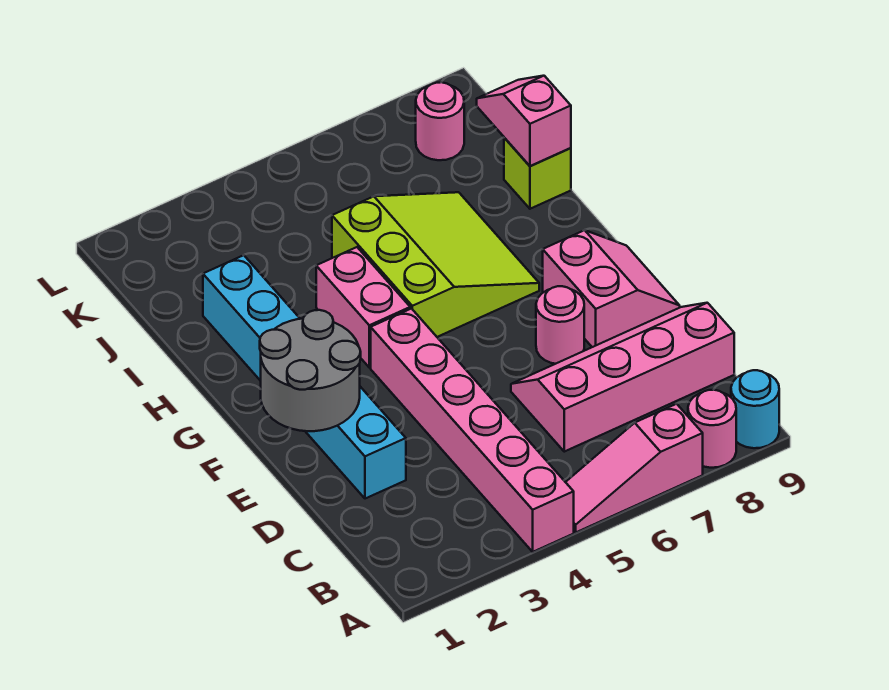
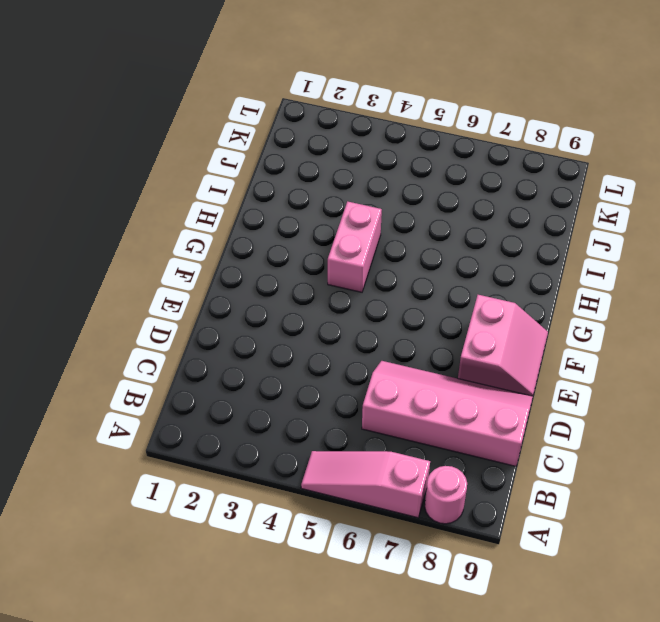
none -> pink 1x6 brick [371,309,574,552]
none -> cyan 1x1 round brick [731,370,779,448]
none -> cyan 1x6 brick [203,255,406,499]

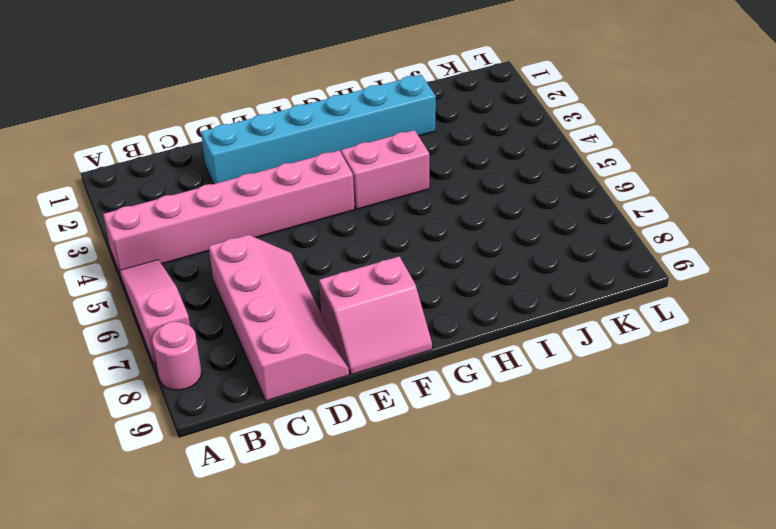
none -> cyan 1x1 round brick [731,370,779,448]
none -> pink 1x1 round brick [536,286,584,364]
none -> lime 3x3 slope [332,192,539,337]

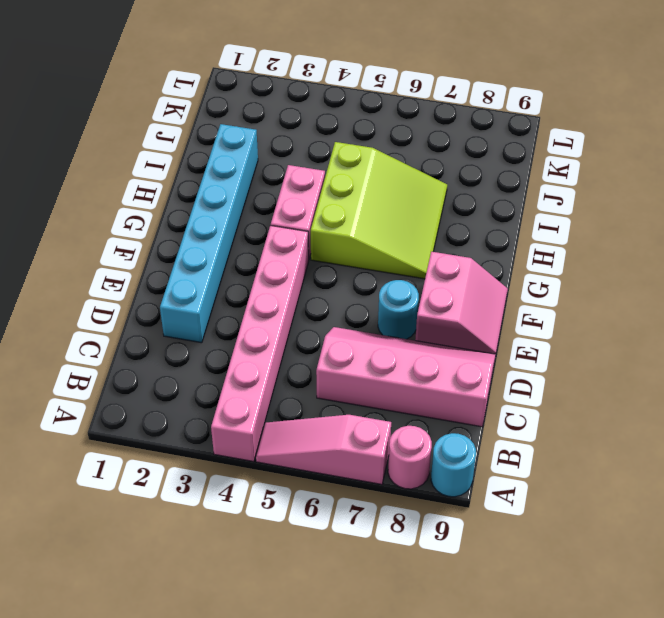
cyan 1x1 round brick [378,280,419,339] -> pink 1x1 round brick [536,286,584,364]
none -> lime 1x1 brick [504,138,571,209]
none -> pink 1x1 round brick [416,82,464,160]
none -> grey 2x2 round brick [260,310,361,431]

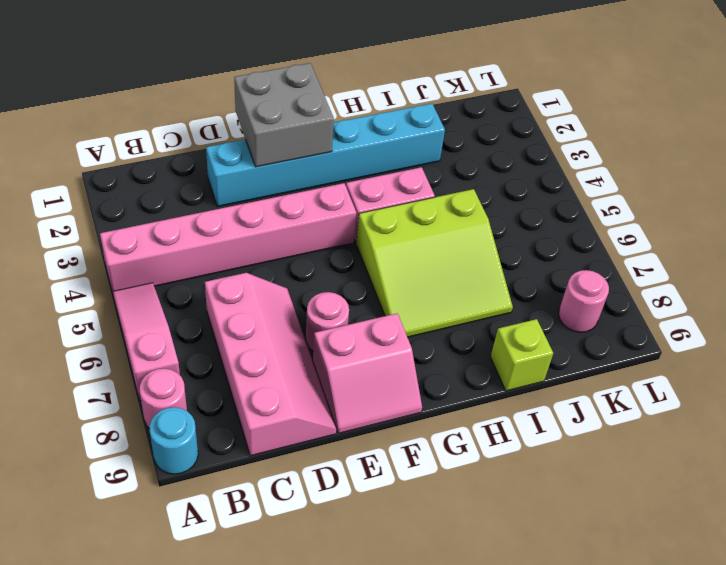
grey 2x2 brick [234,63,334,167] -> grey 2x2 round brick [260,310,361,431]
none -> pink 1x2 slope [477,76,571,166]

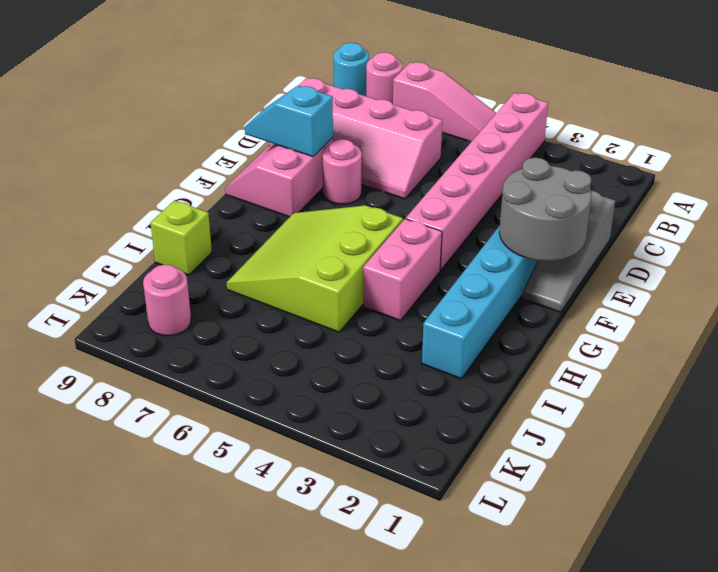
grey 1x3 slope [522,191,615,312] -> none
cyan 1x2 slope [245,86,333,157] -> none
none -> pink 1x2 slope [477,76,571,166]

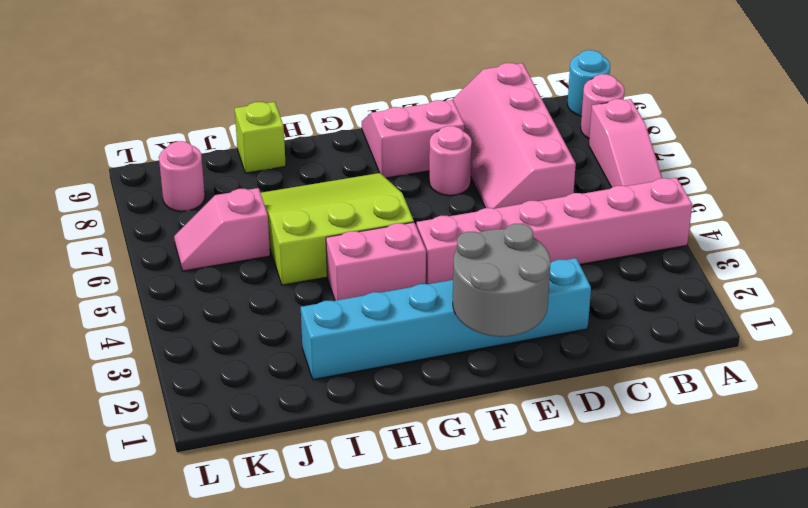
pink 1x2 slope [174,188,270,271] -> pink 1x2 slope moved to [477,76,571,166]

